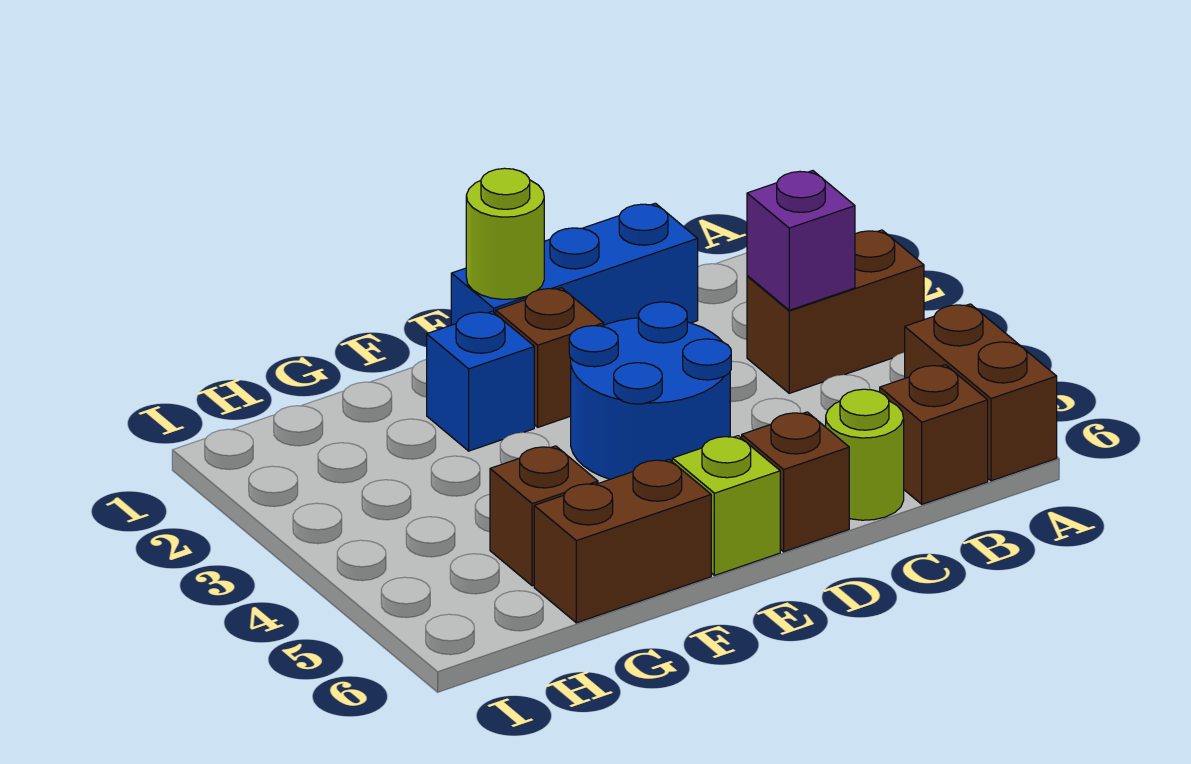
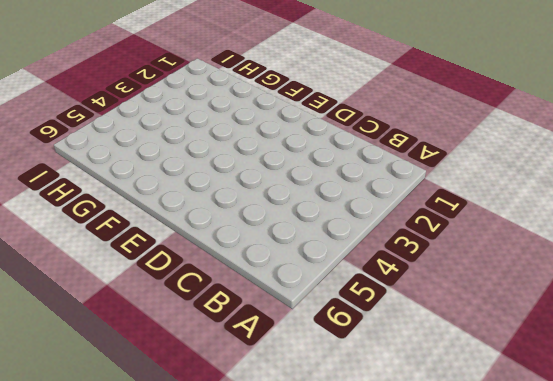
none -> brown 1x2 brick [747,230,924,393]
none -> brown 1x2 brick [905,304,1057,481]
none -> brown 1x1 brick [880,365,988,504]

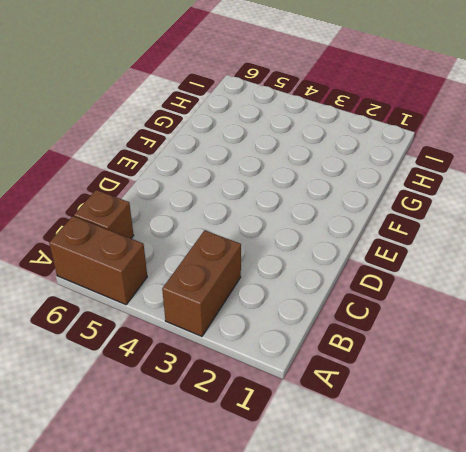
none -> blue 1x3 brick [451,203,698,325]
none -> lime 1x1 round brick [826,389,904,520]
none -> blue 2x2 round brick [569,302,731,479]

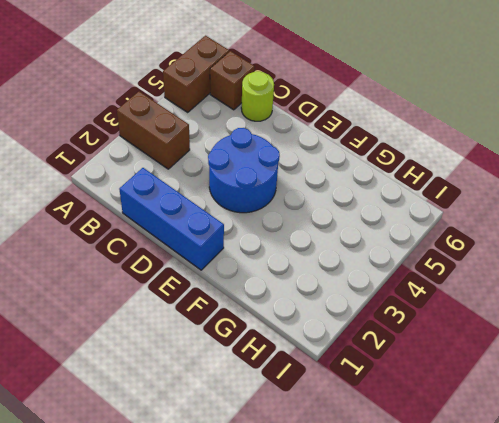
none -> brown 1x1 brick [742,412,849,552]
none -> brown 1x1 brick [496,288,604,427]
none -> lime 1x1 brick [672,436,780,576]

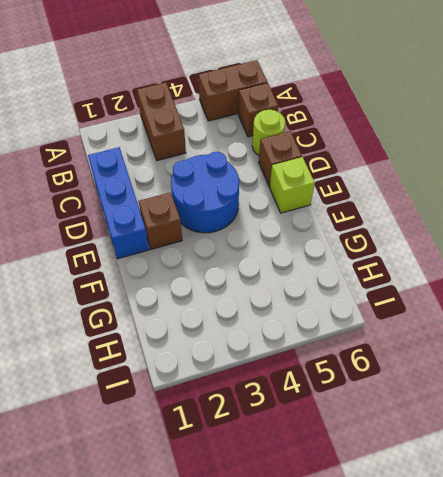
none -> blue 1x1 brick [427,311,534,451]
none -> brown 1x2 brick [534,459,711,623]
none -> brown 1x1 brick [490,446,598,586]

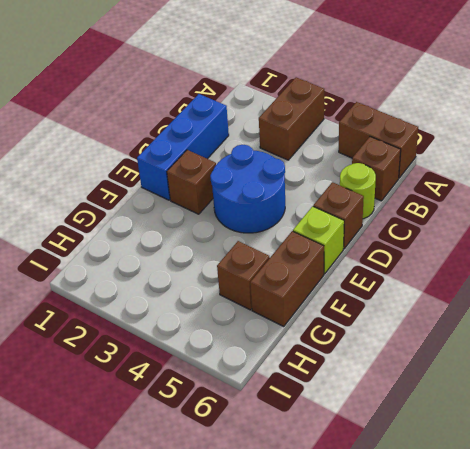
none -> blue 1x1 brick [427,311,534,451]
none -> purple 1x1 brick [747,171,855,310]
none -> lime 1x1 round brick [466,168,544,299]

